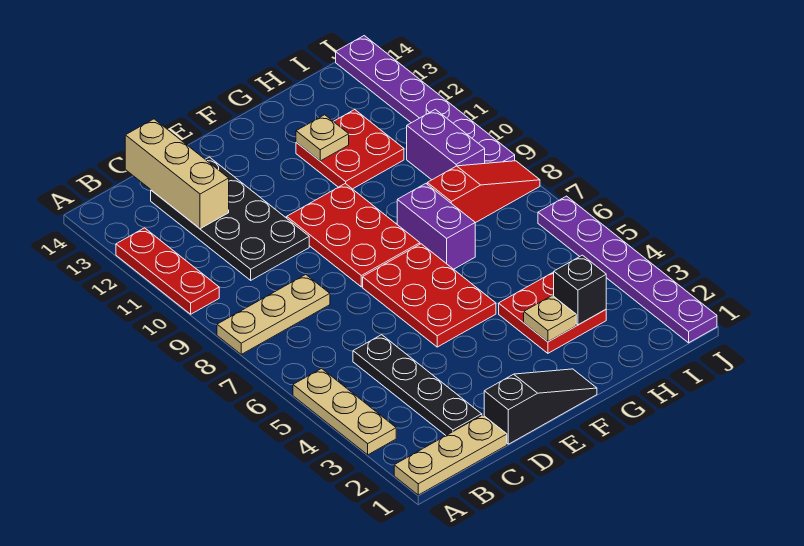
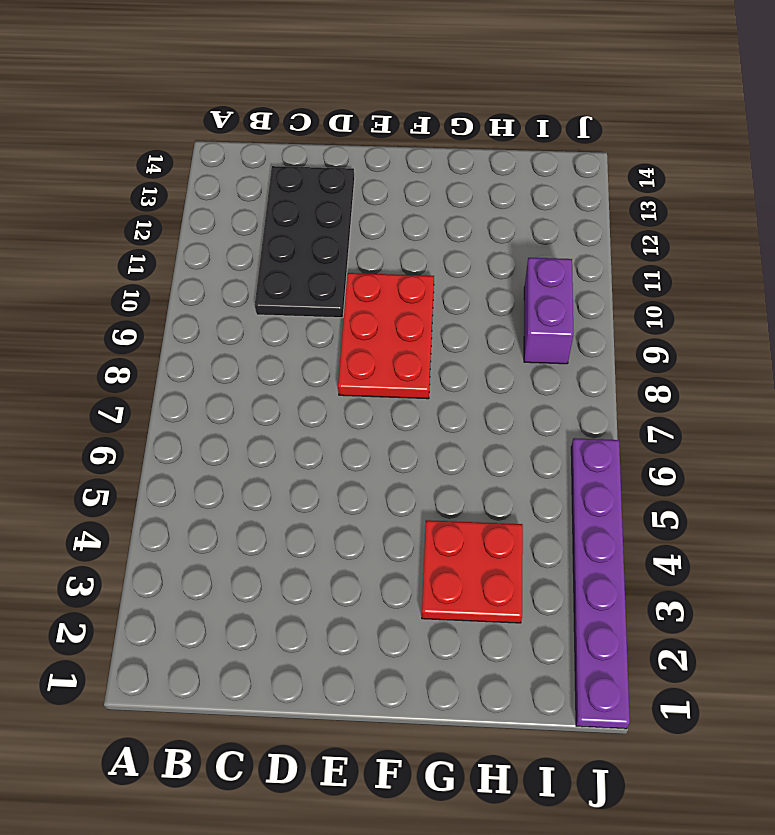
none -> tan 1x3 plate [394,415,507,495]
none -> tan 1x3 plate [293,369,396,455]
none -> tan 1x3 plate [217,274,330,354]

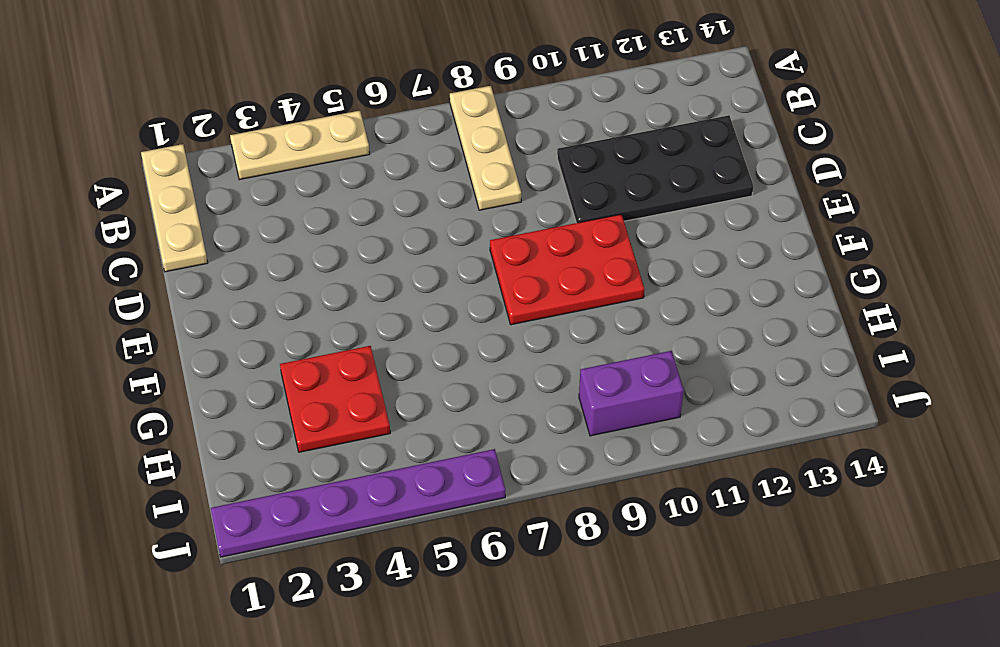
none -> red 1x3 plate [116,228,219,314]
none -> black 1x4 plate [353,335,482,435]
none -> black 1x3 slope [484,369,597,444]

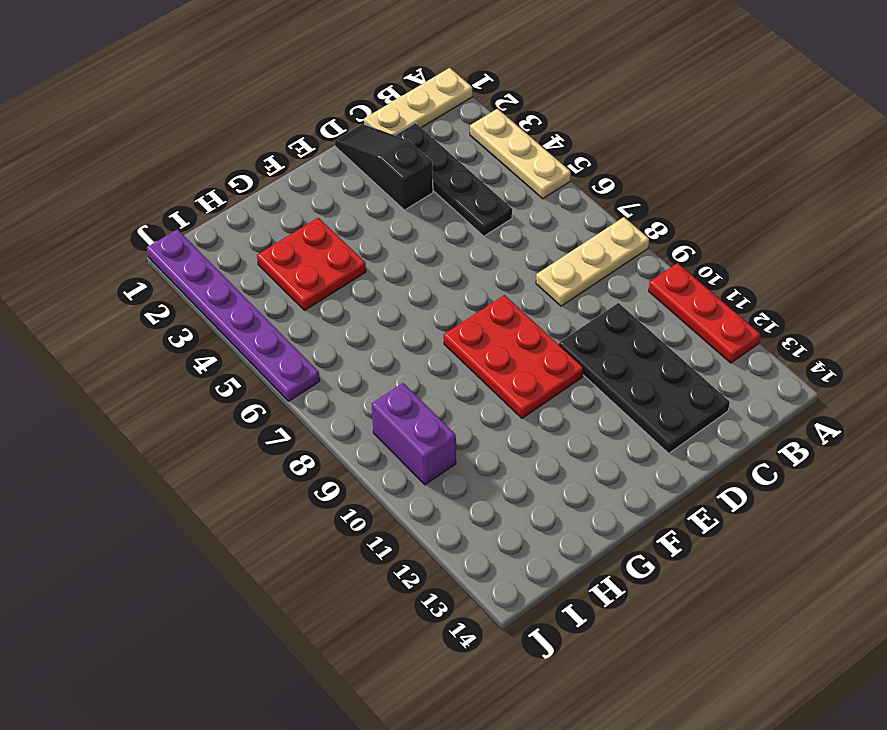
black 1x3 slope [335,124,433,210] -> black 1x3 slope turned to [484,369,597,444]
none -> red 2x3 plate [363,244,496,347]
none -> purple 1x2 brick [397,184,475,269]
none -> red 2x2 plate [296,110,404,189]

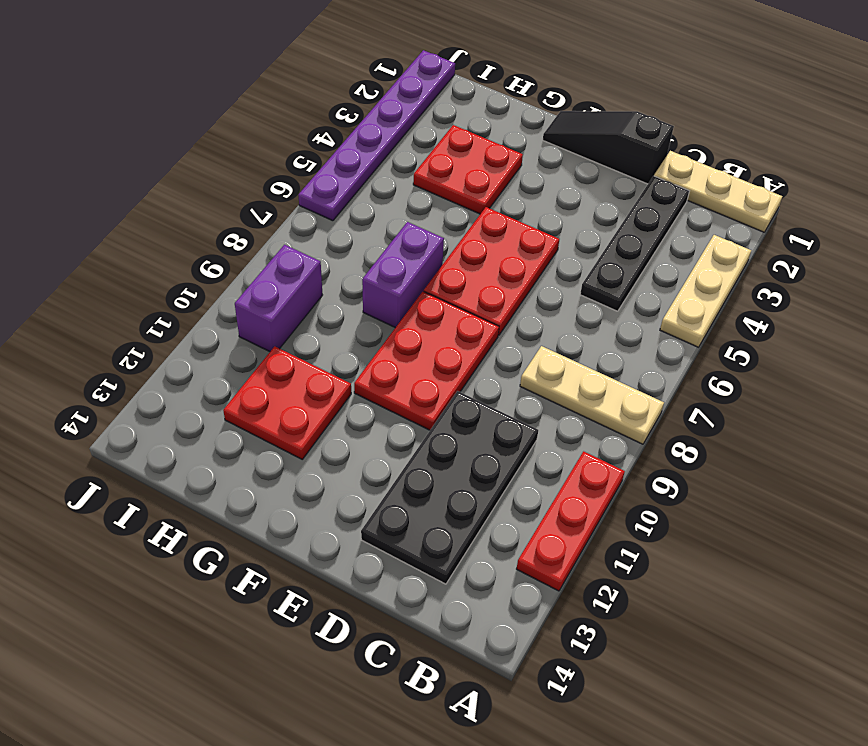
none -> red 1x3 slope [427,161,540,223]
none -> purple 1x6 plate [336,36,515,163]
none -> tan 1x3 brick [125,119,229,229]

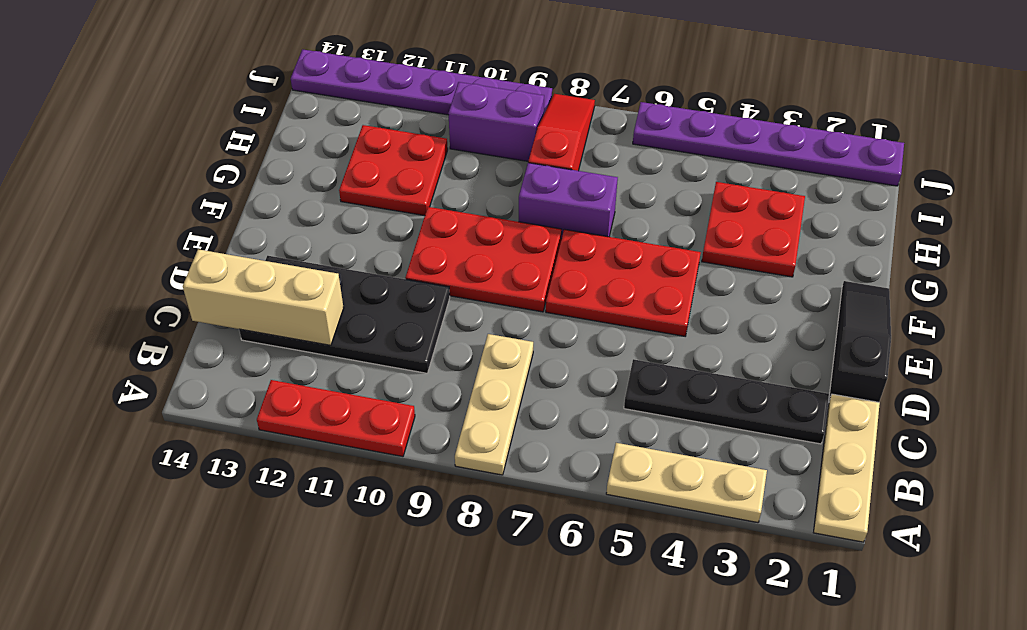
none -> tan 1x1 plate [524,295,576,342]
none -> tan 1x1 plate [296,115,349,161]
none -> black 1x1 brick [554,255,606,325]

